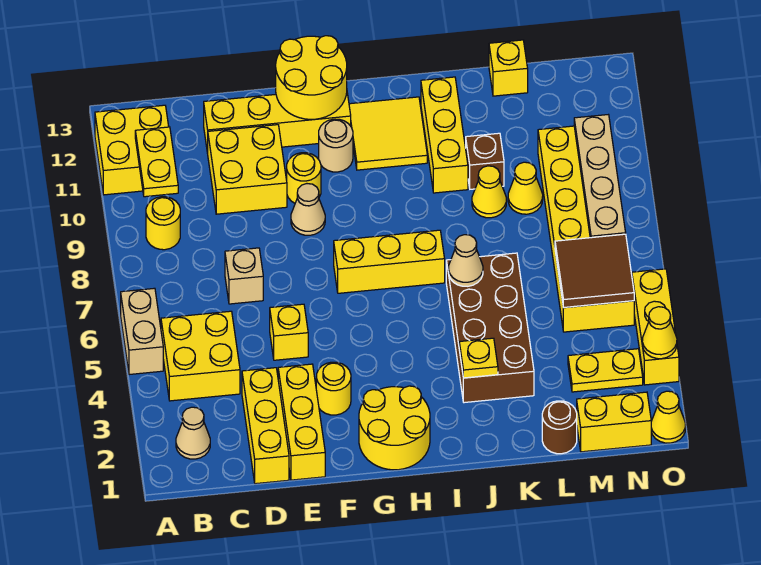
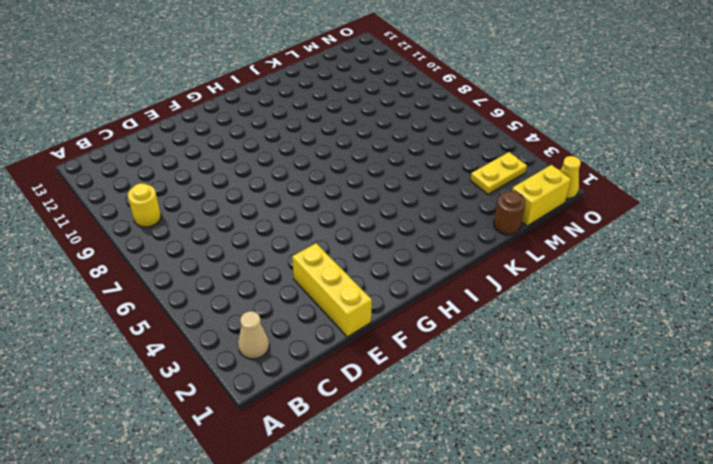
none -> tan 1x2 brick [121,288,163,375]
none -> yellow 2x2 brick [95,105,169,195]
none -> yellow 2x2 brick [161,311,240,401]
none -> yellow 1x3 brick [242,368,289,484]

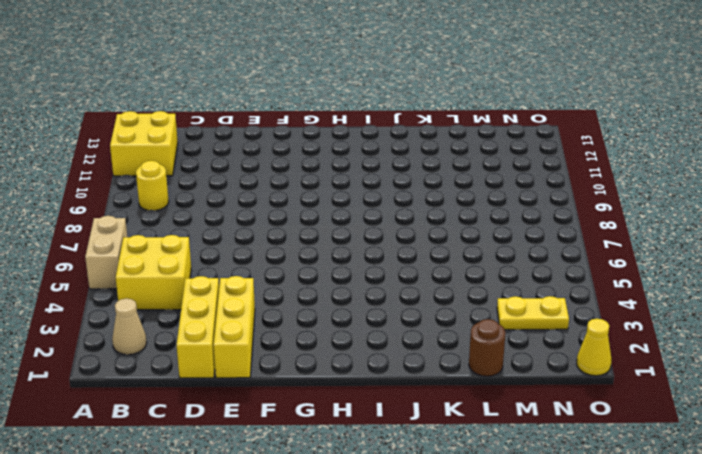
none -> tan 1x1 brick [225,248,263,304]
none -> yellow 2x2 brick [208,125,287,214]
none -> yellow 1x4 brick [204,93,351,153]
none -> yellow 1x1 brick [270,304,308,360]

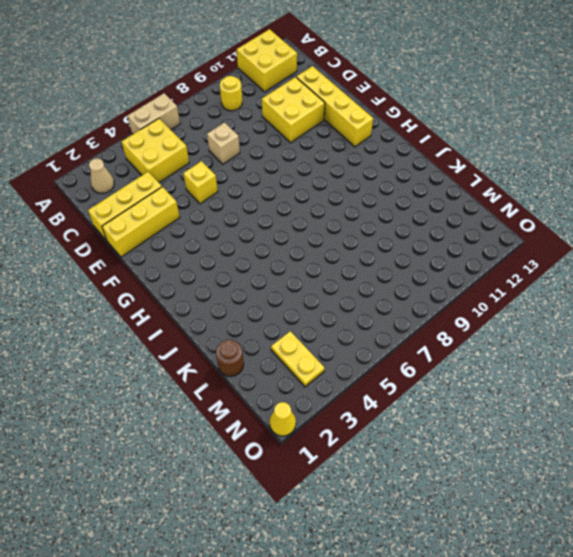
none -> yellow 1x1 round brick [316,362,351,415]
none -> tan 1x1 cone [291,184,325,235]
none -> yellow 1x1 round brick [287,153,321,203]
none -> yellow 2x2 round brick [359,386,430,470]

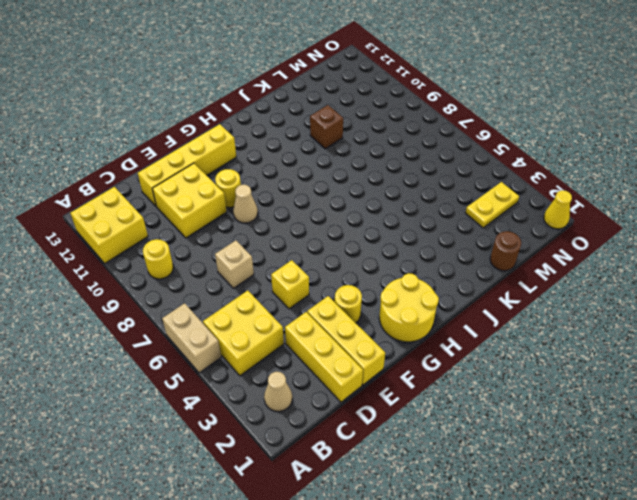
none -> yellow 1x3 brick [334,230,445,293]
none -> tan 1x1 round brick [319,119,353,172]
none -> yellow 2x2 tile [349,97,427,170]
none -> brown 2x4 brick [446,253,534,403]

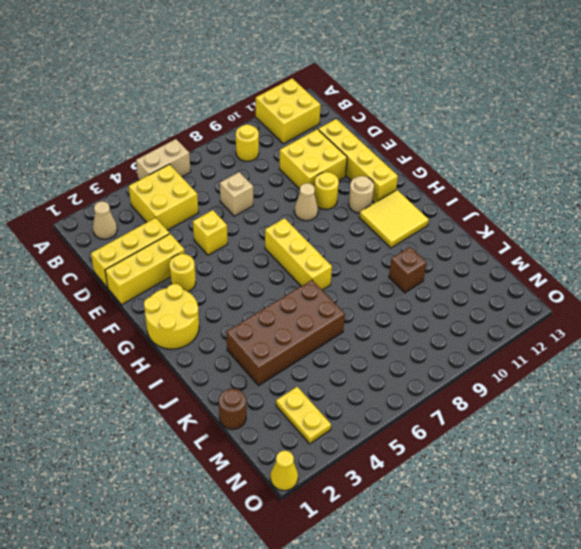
none -> yellow 1x3 brick [421,77,468,193]
none -> yellow 1x1 cone [472,166,506,218]
none -> yellow 1x1 cone [508,162,543,214]
none -> yellow 1x1 brick [489,40,528,96]

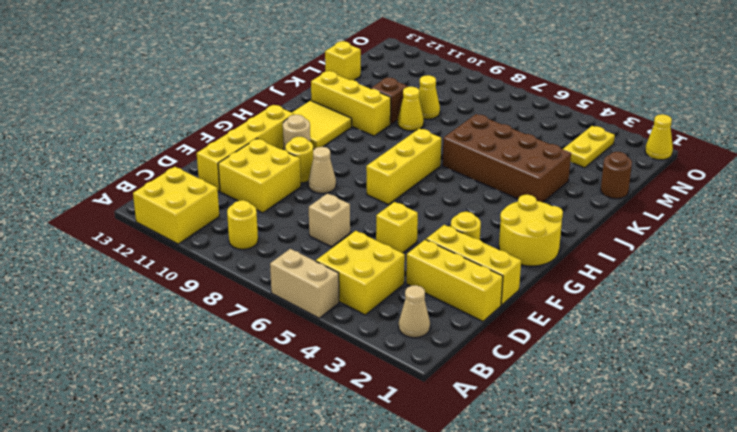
none -> yellow 1x2 brick [577,392,651,452]
none -> yellow 2x6 brick [538,126,634,332]
none -> yellow 1x3 brick [632,269,679,385]
none -> yellow 1x2 plate [135,127,178,197]

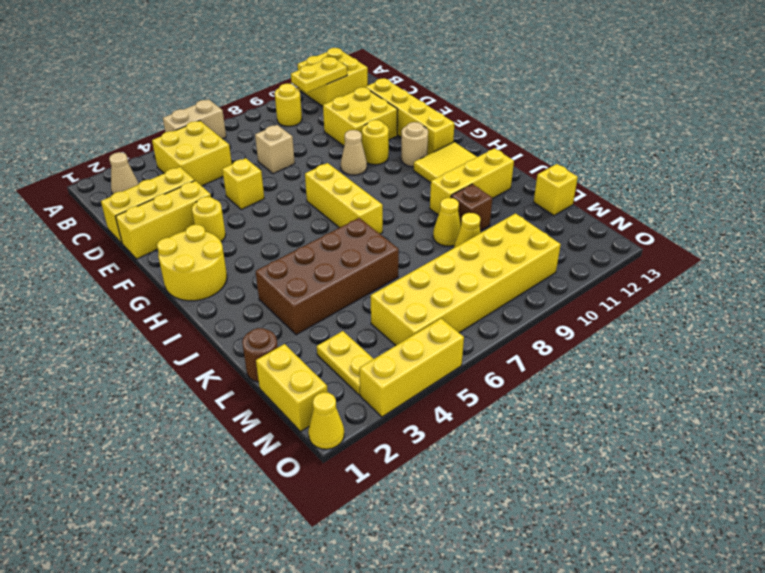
none -> yellow 2x2 round brick [276,36,347,119]
none -> yellow 1x1 plate [459,338,498,378]
none -> tan 1x1 cone [449,235,483,286]
none -> brown 2x2 tile [555,234,634,308]

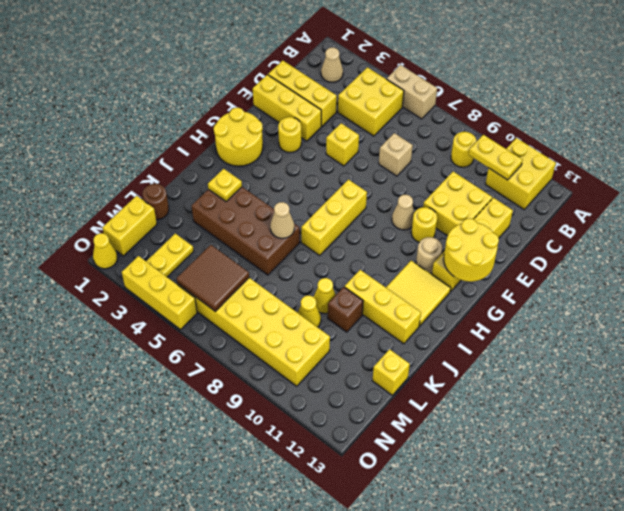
none -> tan 1x4 plate [574,115,626,238]
none -> yellow 1x1 cone [642,307,677,359]

